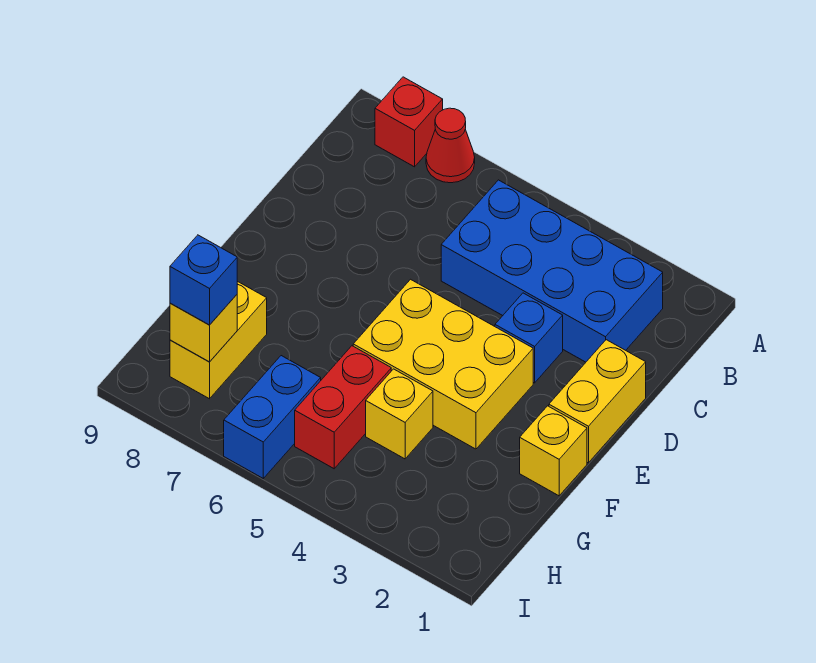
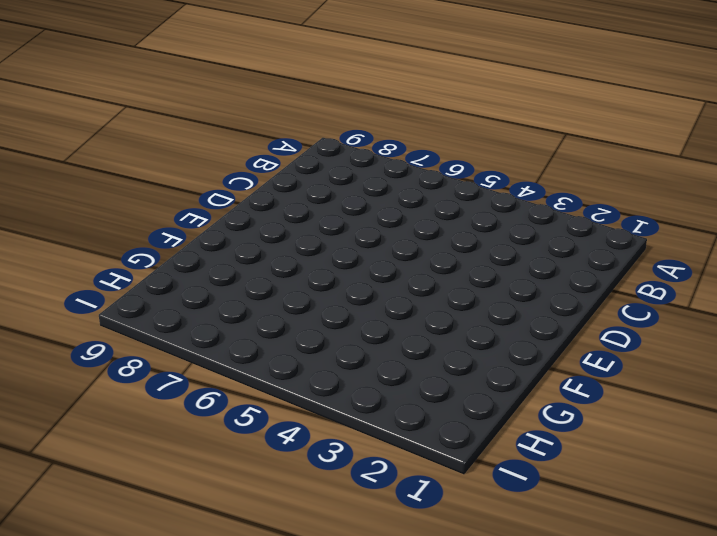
none -> red 1x1 cone [426,108,475,183]
none -> red 1x1 brick [375,77,443,167]
none -> blue 2x4 brick [441,180,663,362]

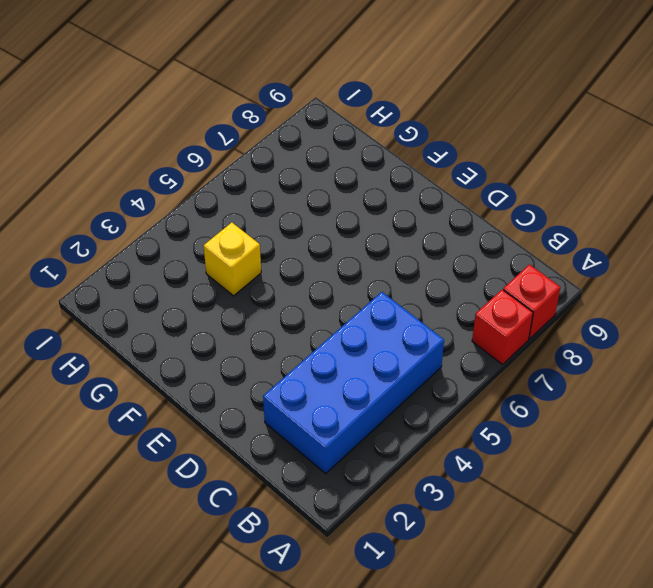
red 1x1 brick [472,290,533,364] -> red 1x1 cone [426,108,475,183]
none -> yellow 1x2 brick [549,340,646,463]
none -> blue 1x1 brick [495,293,563,383]
none -> yellow 2x3 brick [353,279,533,449]

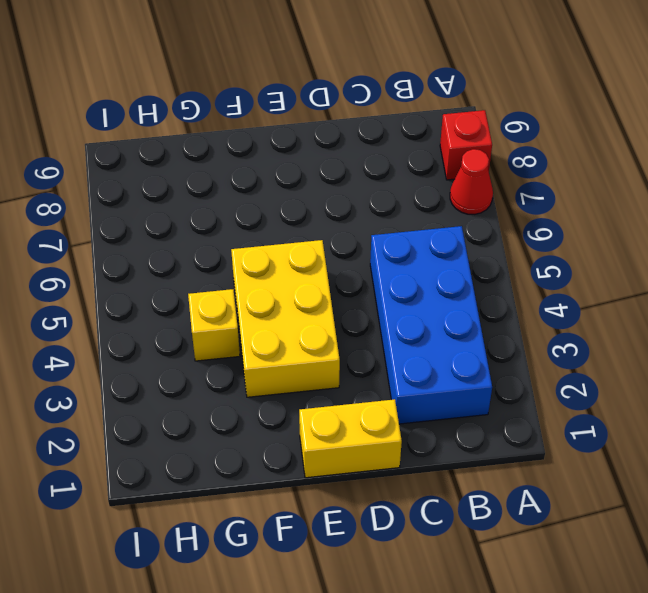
none -> blue 1x1 brick [495,293,563,383]
none -> yellow 1x1 brick [520,406,587,496]
none -> red 1x2 brick [295,346,391,469]

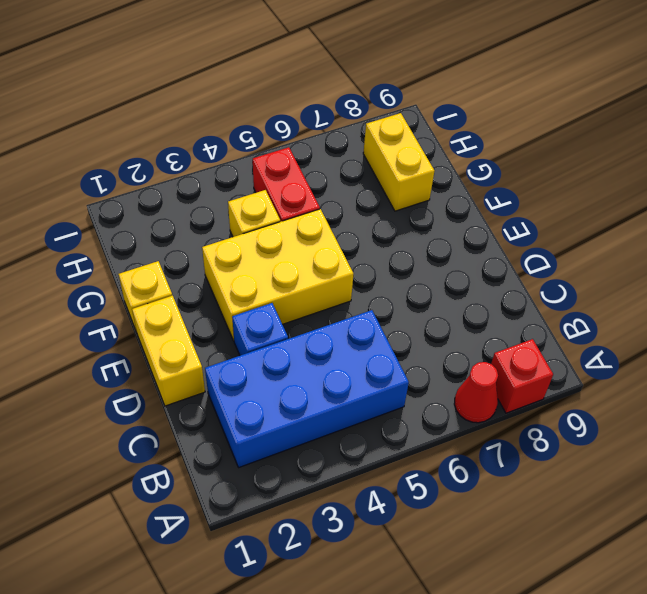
none -> blue 1x2 brick [224,356,321,478]
none -> yellow 1x1 brick [170,295,237,362]
none -> blue 1x1 brick [170,235,237,325]

